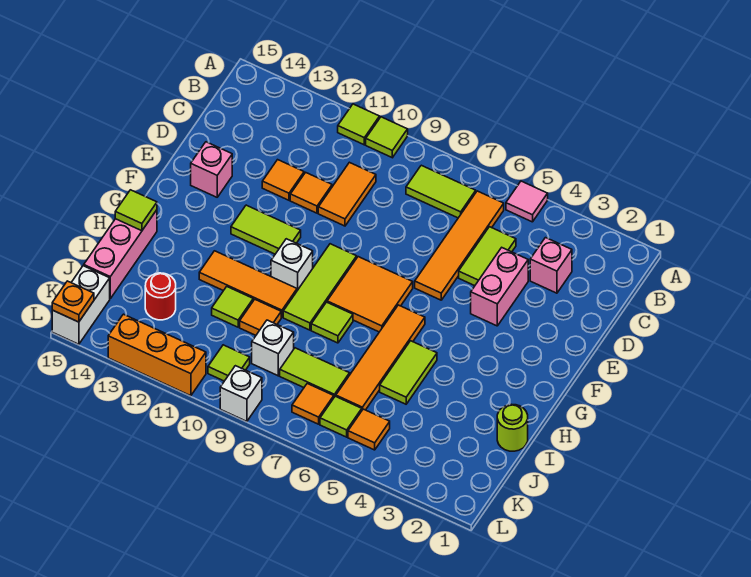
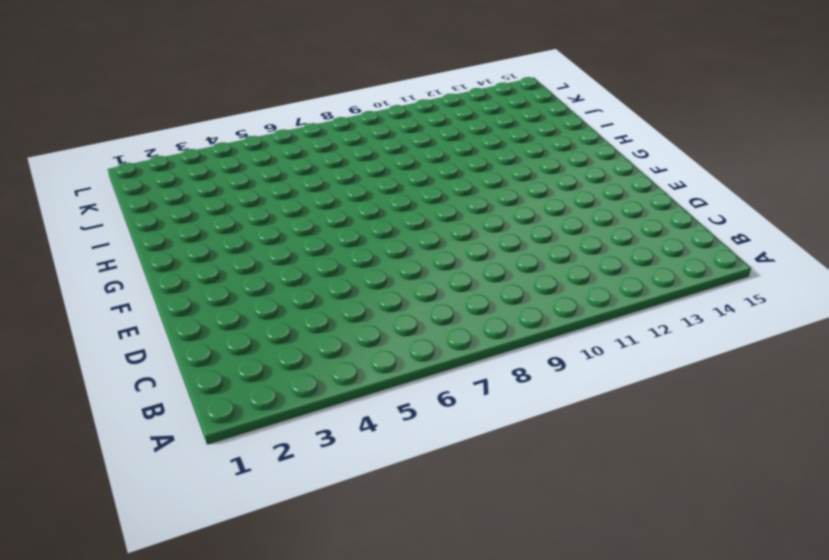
none -> pink 1x1 tile [506,181,548,222]
none -> lime 1x1 tile [366,117,408,158]
none -> lime 1x1 tile [338,104,379,145]
none -> orange 1x4 tile [415,191,504,300]

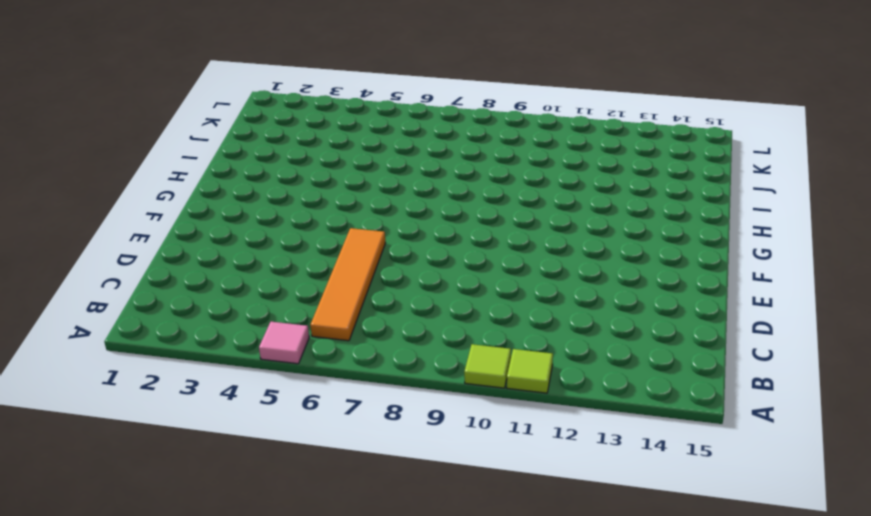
none -> lime 1x2 tile [406,165,476,218]
none -> pink 1x1 brick [530,238,572,293]
none -> lime 1x2 tile [459,227,516,286]
none -> orange 1x2 tile [318,162,376,226]

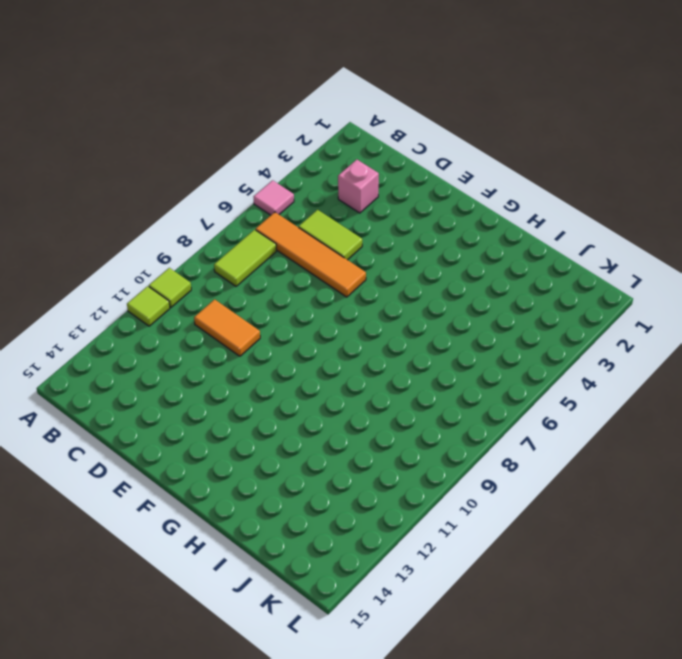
none -> pink 1x2 brick [471,248,528,326]
none -> orange 1x1 tile [290,172,332,213]
none -> orange 1x1 tile [262,160,304,200]
none -> pink 1x1 brick [191,142,232,197]

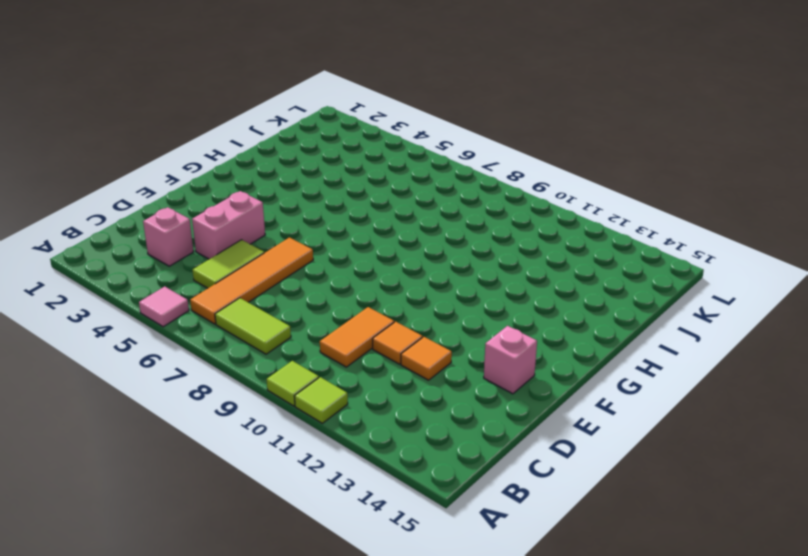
none -> orange 2x2 tile [327,257,413,332]
none -> lime 1x3 tile [283,244,357,330]
none -> lime 1x2 tile [231,205,301,254]
none -> orange 1x4 tile [336,305,425,410]

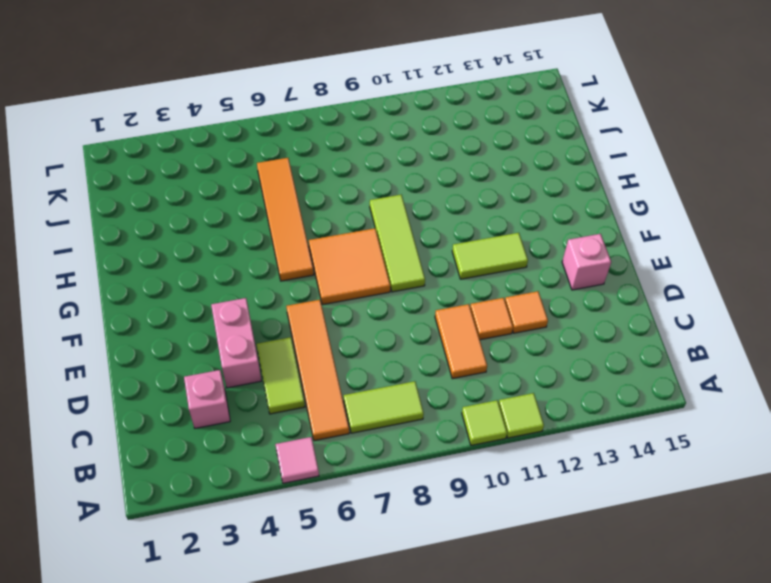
none -> white 1x1 brick [271,239,313,291]
none -> lime 1x2 tile [380,341,437,404]
none -> lime 1x1 tile [311,302,353,343]
none -> orange 1x3 tile [199,251,297,317]

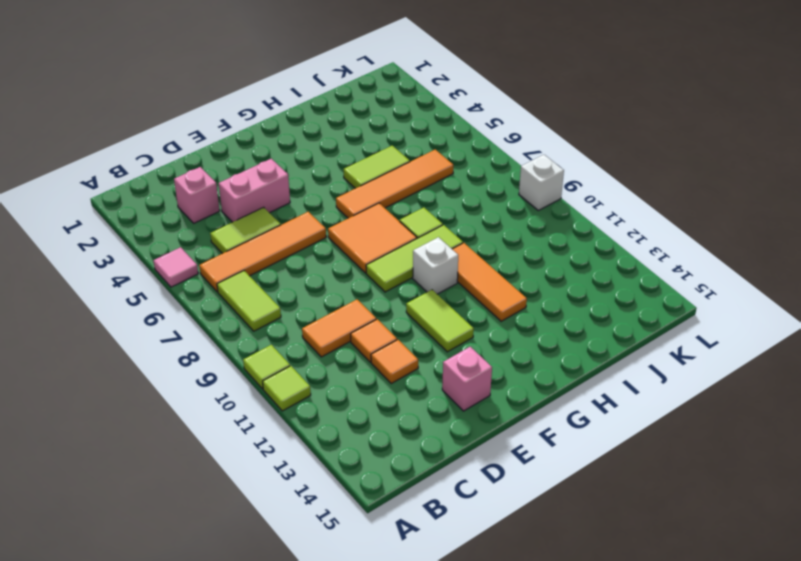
none -> pink 1x3 brick [84,210,157,298]
none -> lime 1x1 round brick [497,404,528,451]
none -> orange 1x1 tile [240,299,281,335]
none -> lime 1x1 tile [212,287,253,327]

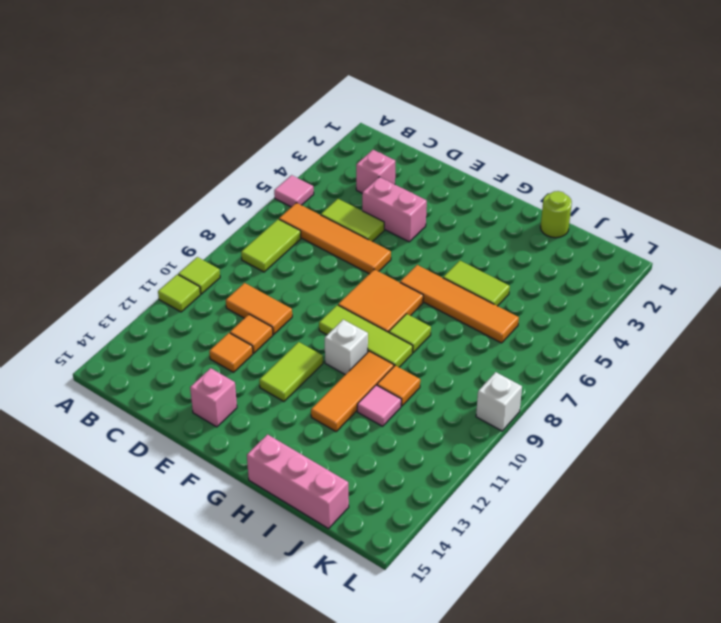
pink 1x1 tile [357,385,401,426] -> lime 1x1 tile [212,287,253,327]
none -> lime 1x2 tile [280,348,350,397]
none -> white 1x1 brick [252,320,294,376]
none -> red 1x1 round brick [145,273,176,320]
none -> orange 1x1 tile [348,409,390,450]

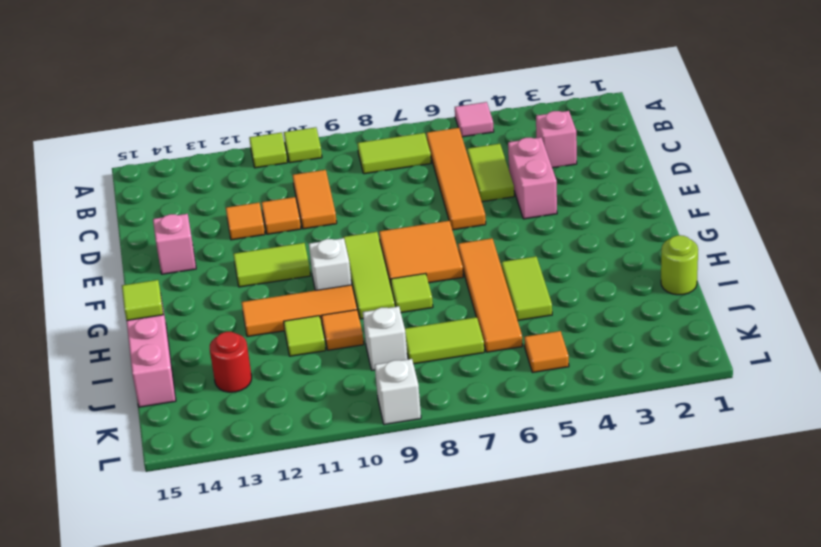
none -> lime 1x1 tile [320,396,362,437]
none -> orange 1x1 tile [292,384,334,424]
none -> lime 1x1 tile [208,345,250,381]
none -> white 1x2 brick [52,266,110,344]

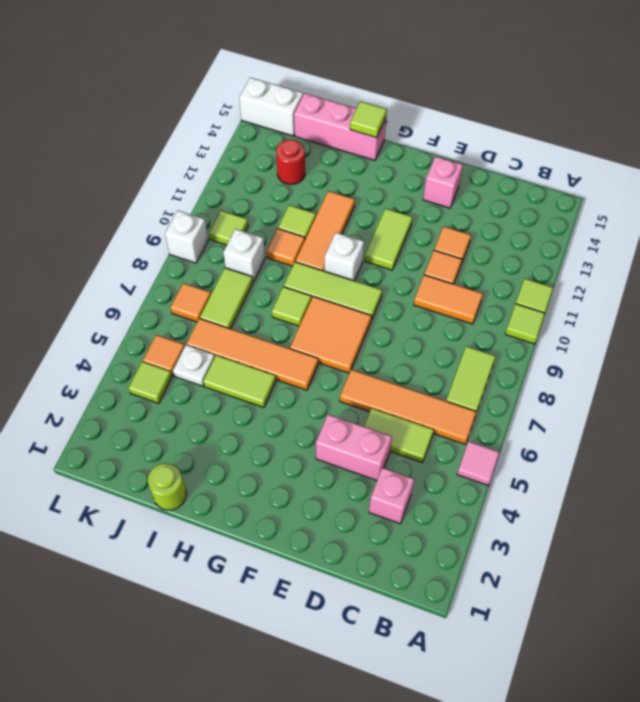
white 1x1 plate [173,345,215,386] -> none
lime 1x1 tile [128,362,172,403] -> lime 1x1 tile moved to [320,396,362,437]
none -> orange 1x3 brick [108,314,206,396]
none -> orange 1x1 plate [52,281,94,322]

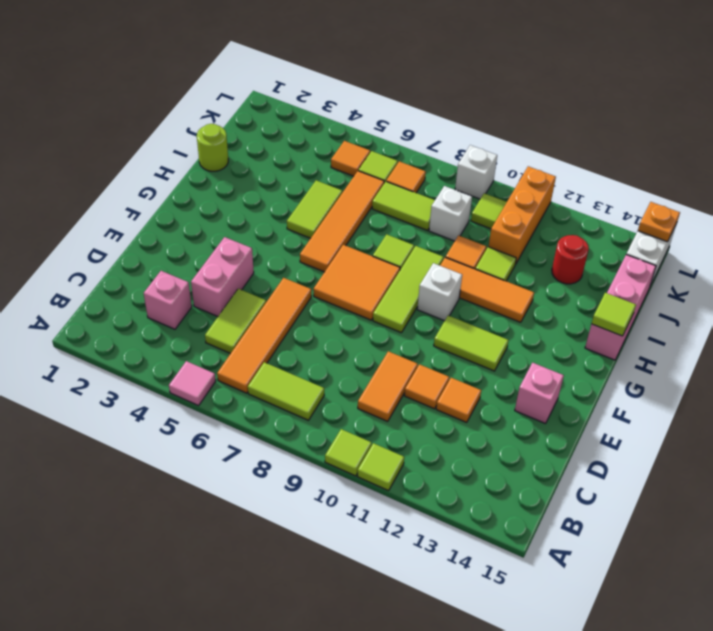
orange 1x3 brick [488,166,556,264] -> orange 1x3 brick turned to [108,314,206,396]

